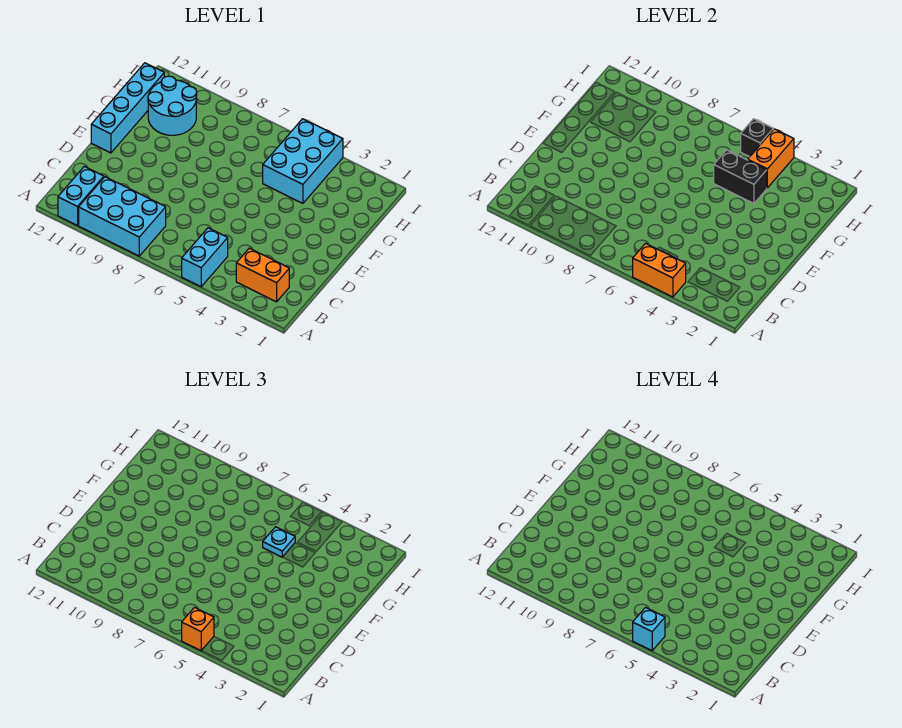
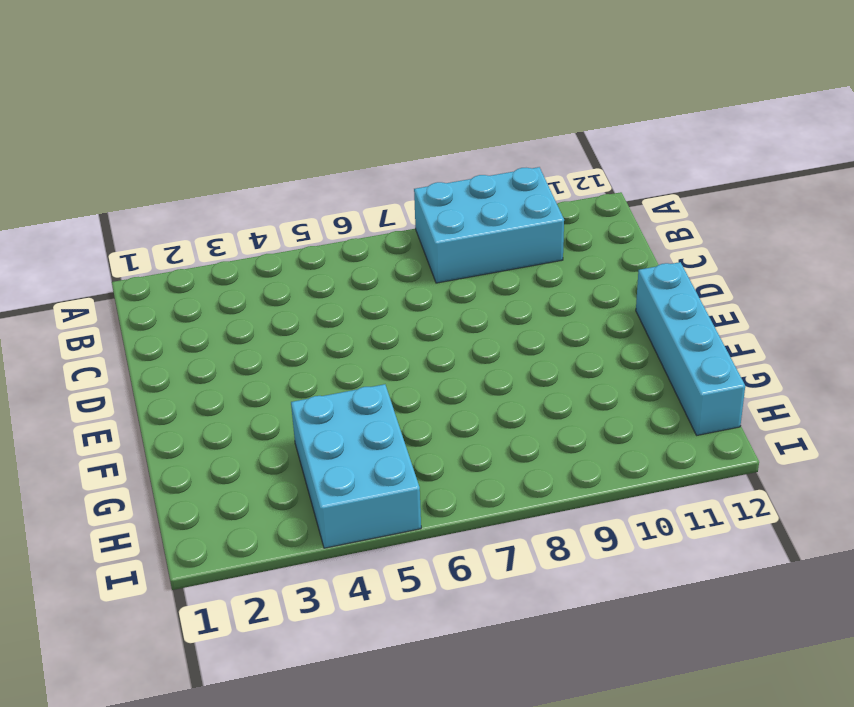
none -> cyan 1x2 brick [182,228,228,287]
none -> cyan 1x2 brick [58,166,104,226]
none -> orange 1x2 brick [236,248,289,302]

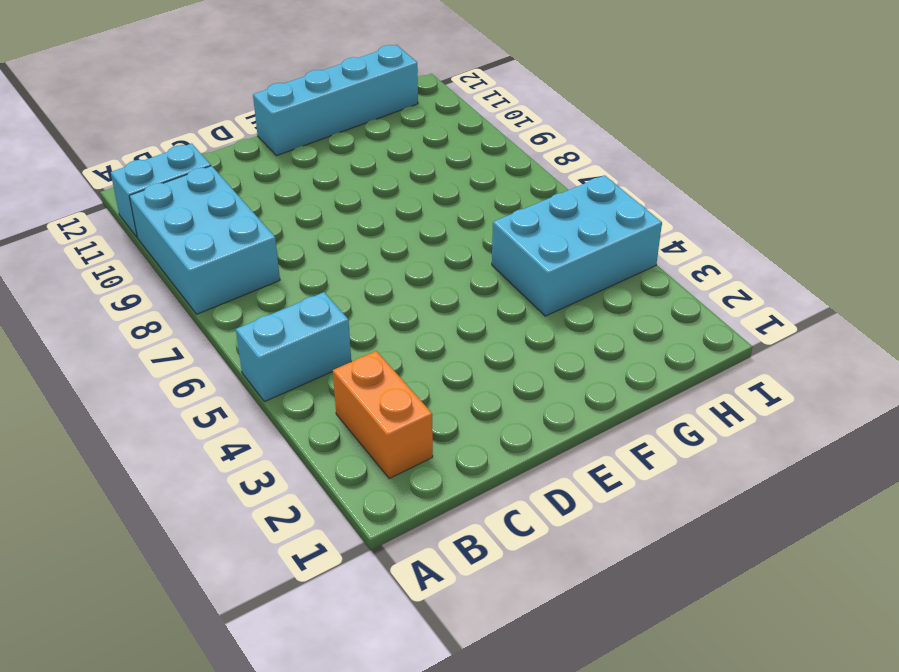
none -> cyan 2x2 round brick [148,76,197,135]
none -> orange 1x2 brick [633,243,686,297]
none -> black 1x2 brick [714,150,767,203]

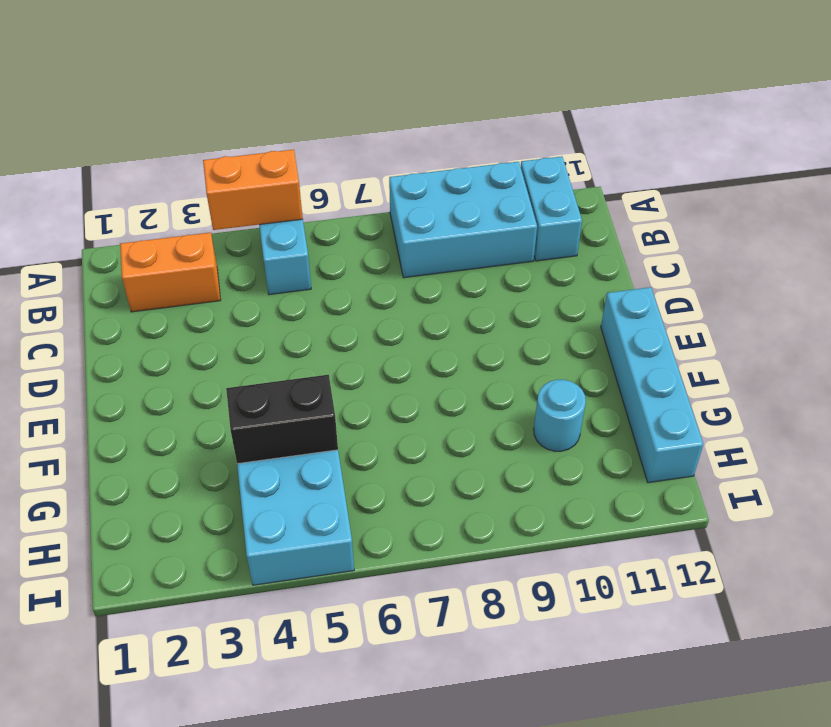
cyan 1x1 round brick [534,380,586,451] -> cyan 2x2 round brick [148,76,197,135]
none -> orange 1x2 brick [748,129,794,188]
none -> black 1x1 brick [741,119,773,157]
none -> orange 1x1 brick [182,607,214,651]

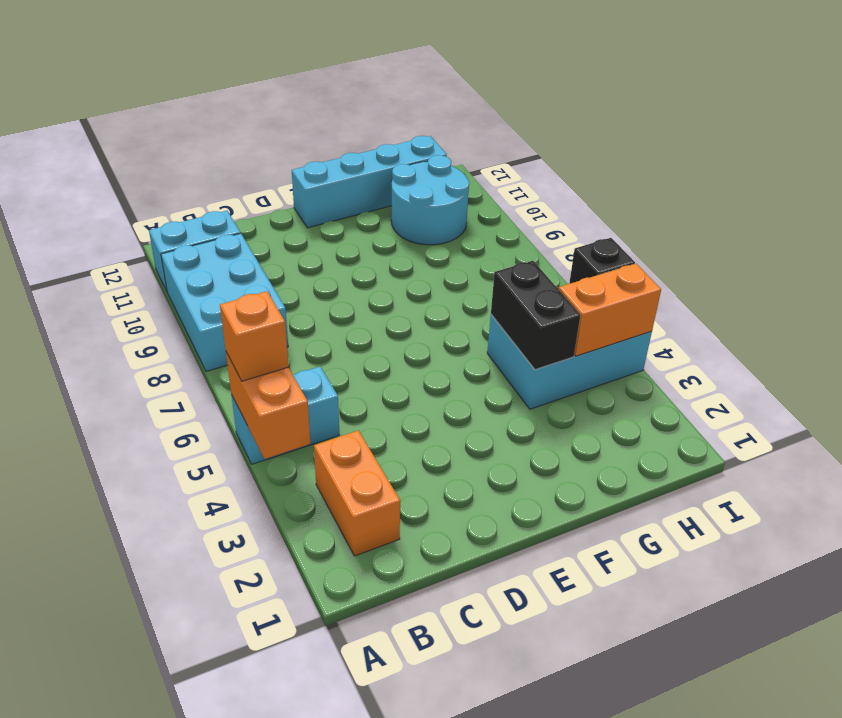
none -> cyan 1x1 plate [263,527,295,557]
none -> cyan 1x1 brick [633,607,665,651]

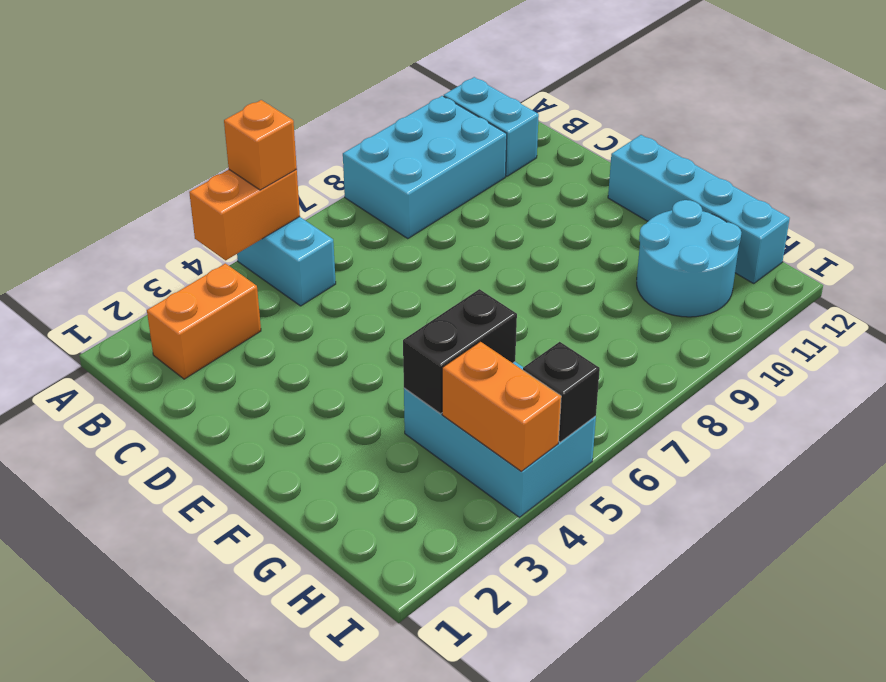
none -> cyan 1x1 plate [263,527,295,557]
none -> cyan 1x1 brick [633,607,665,651]

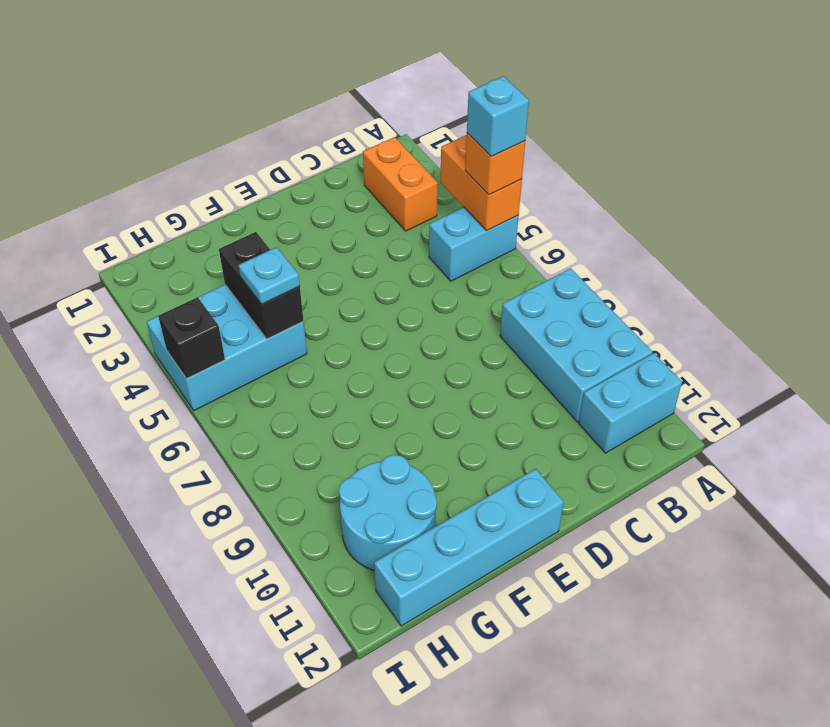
none -> orange 1x2 brick [748,129,794,188]

